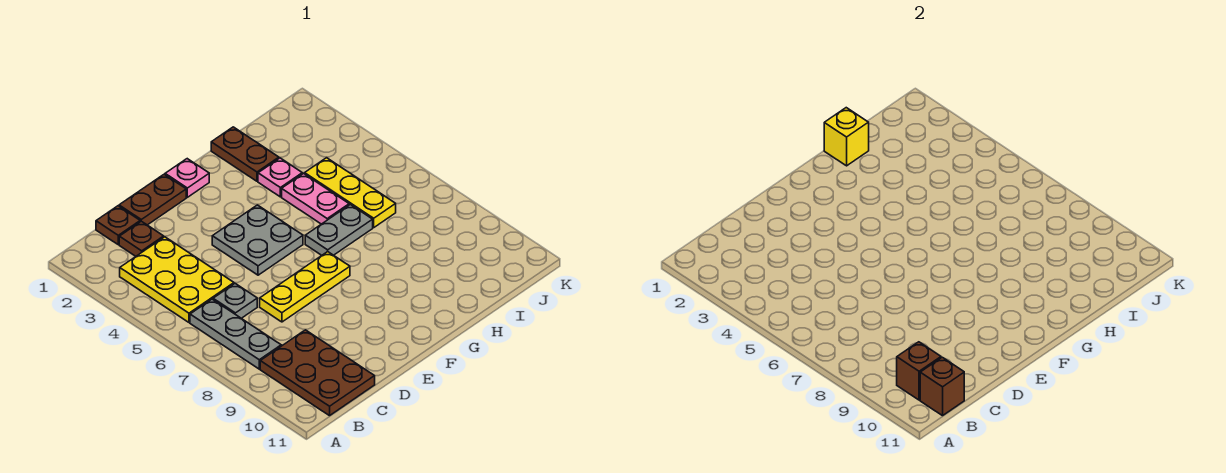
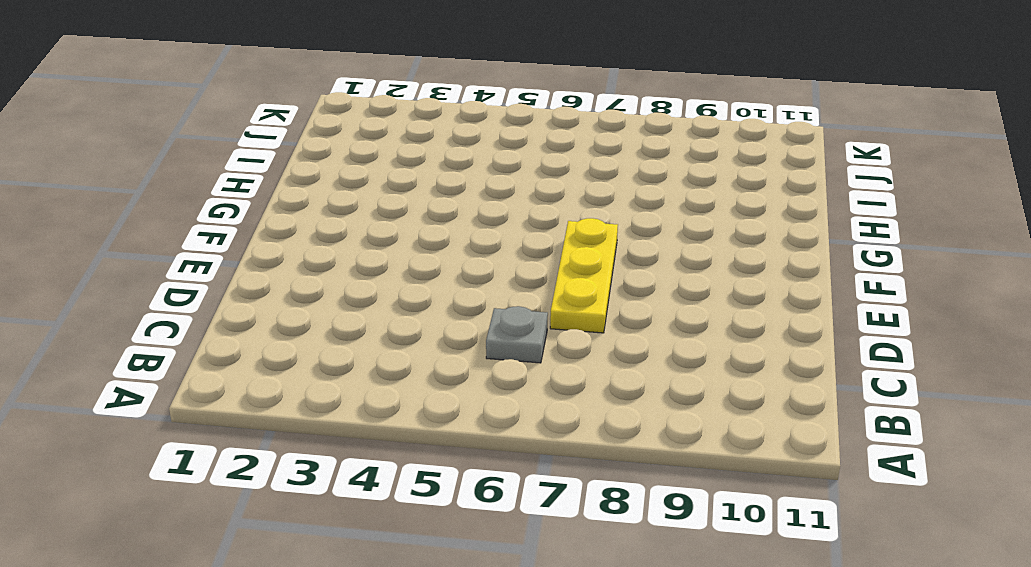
none -> yellow 2x3 plate [120,237,234,322]
none -> grey 1x3 plate [190,299,281,369]
none -> brown 2x3 plate [260,330,375,416]

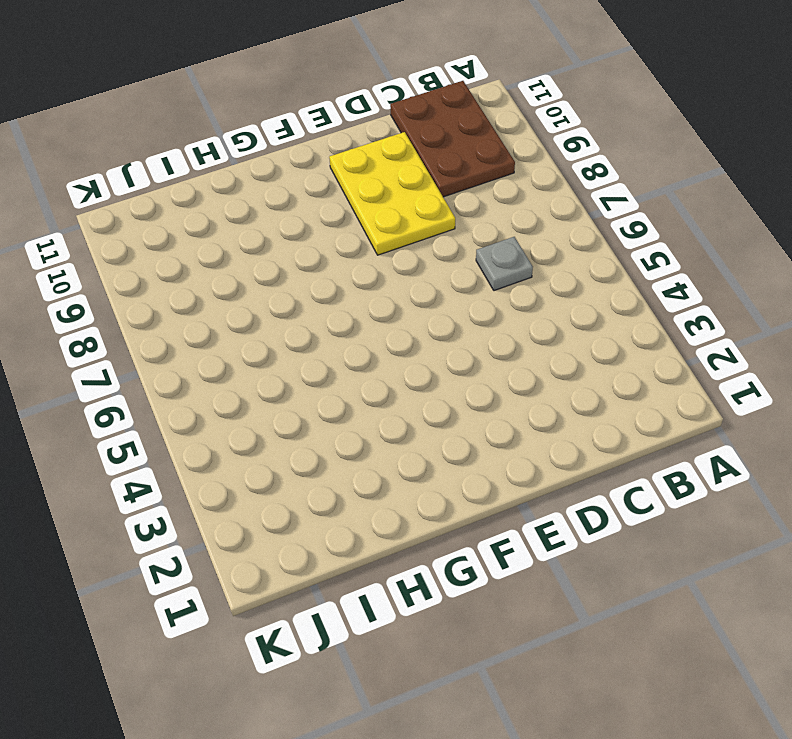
yellow 2x3 plate [329,132,455,255] -> yellow 2x3 plate moved to [120,237,234,322]
none -> grey 1x3 plate [190,299,281,369]
none -> brown 1x1 plate [96,206,140,245]
none -> brown 1x1 plate [119,221,164,256]

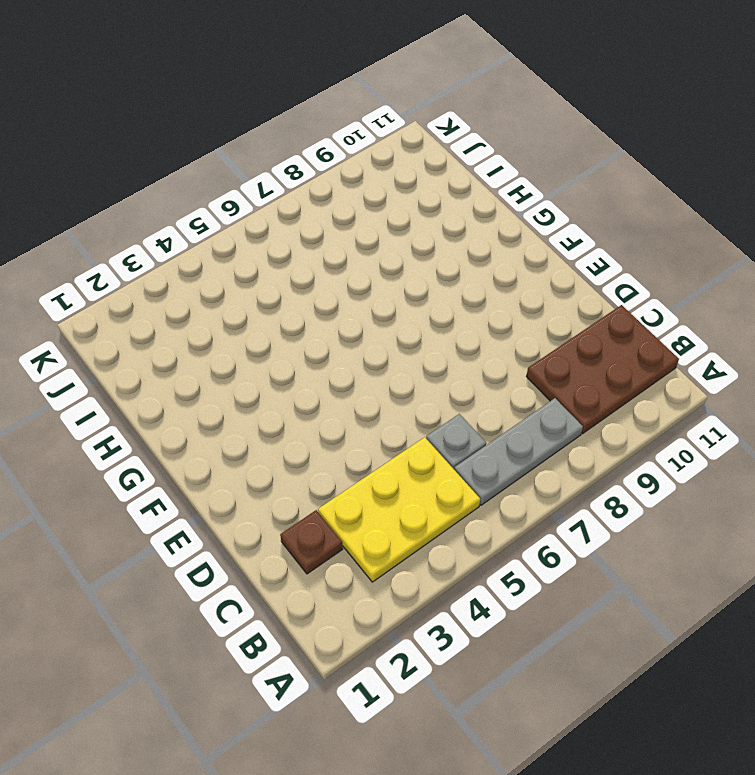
none -> brown 1x1 plate [96,206,140,245]
none -> brown 1x2 plate [119,174,186,225]
none -> yellow 1x3 plate [260,252,350,322]

